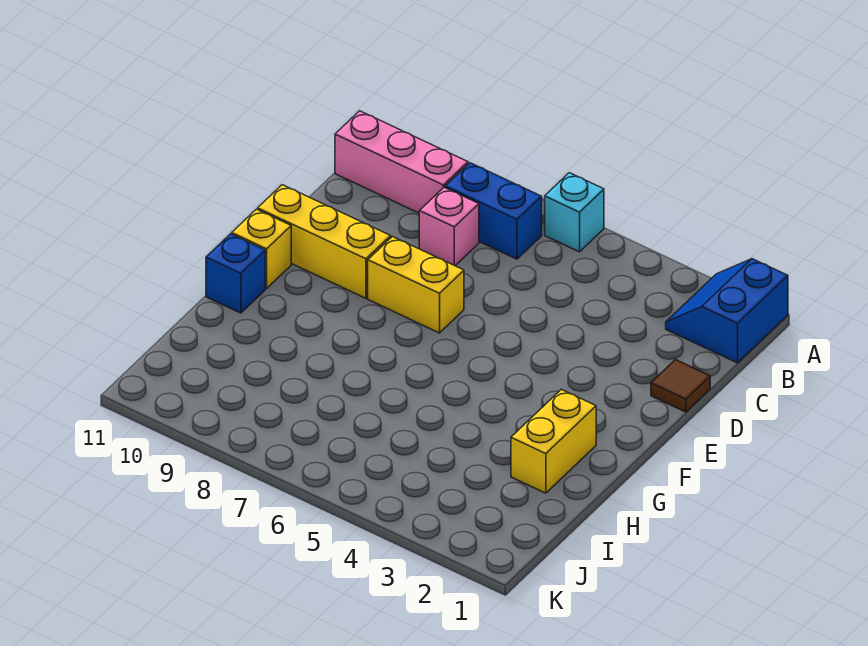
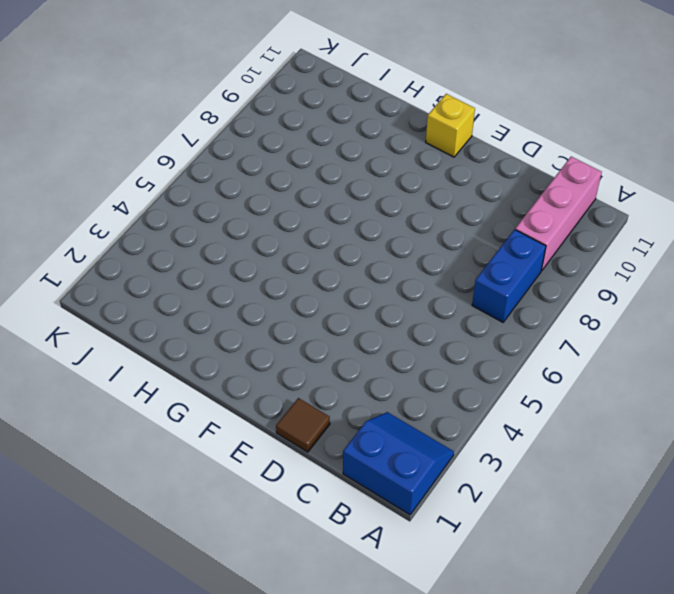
none -> cyan 1x1 brick [545,173,604,252]
none -> pink 1x1 brick [419,187,479,266]

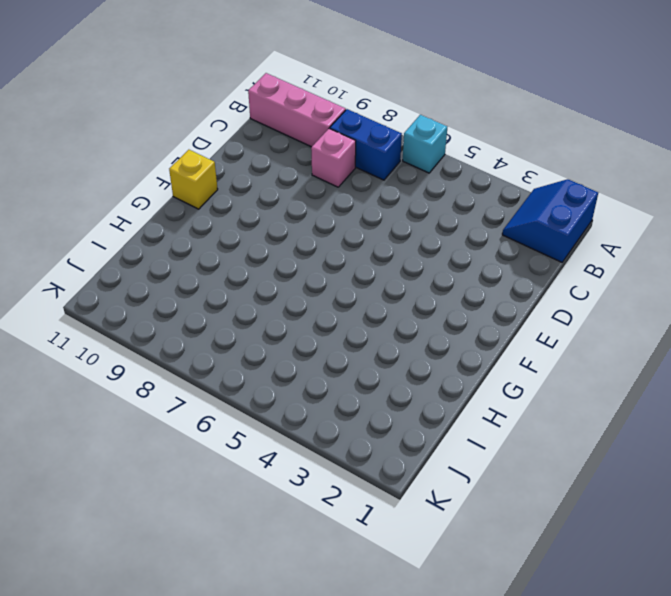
none -> brown 1x1 tile [651,360,710,412]
none -> yellow 1x2 brick [368,237,464,333]

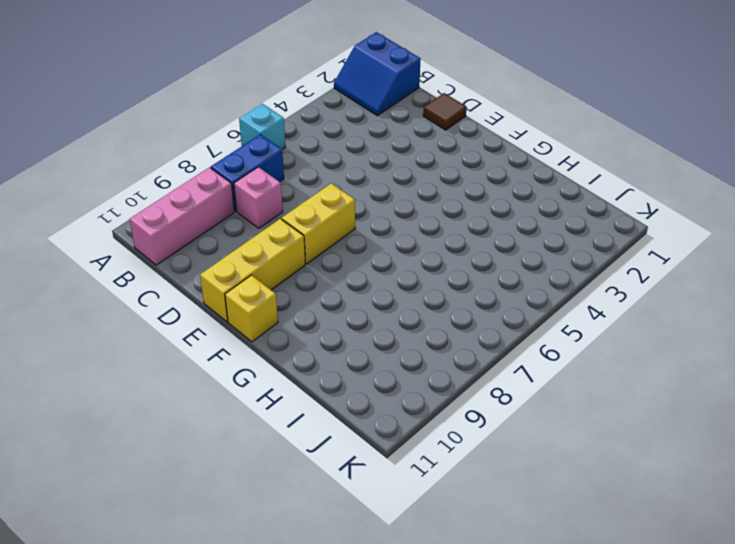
none -> yellow 1x2 brick [511,389,596,493]
none -> blue 1x1 brick [206,234,265,313]

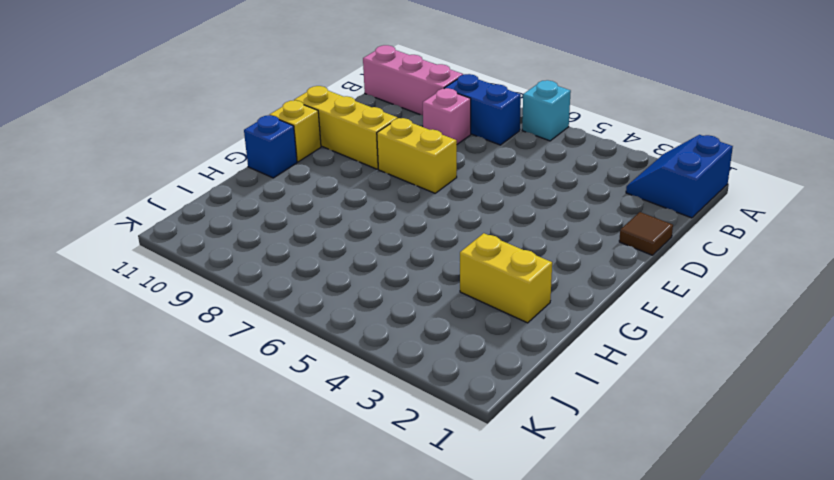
yellow 1x2 brick [460,233,552,323] -> yellow 1x2 brick turned to [511,389,596,493]

